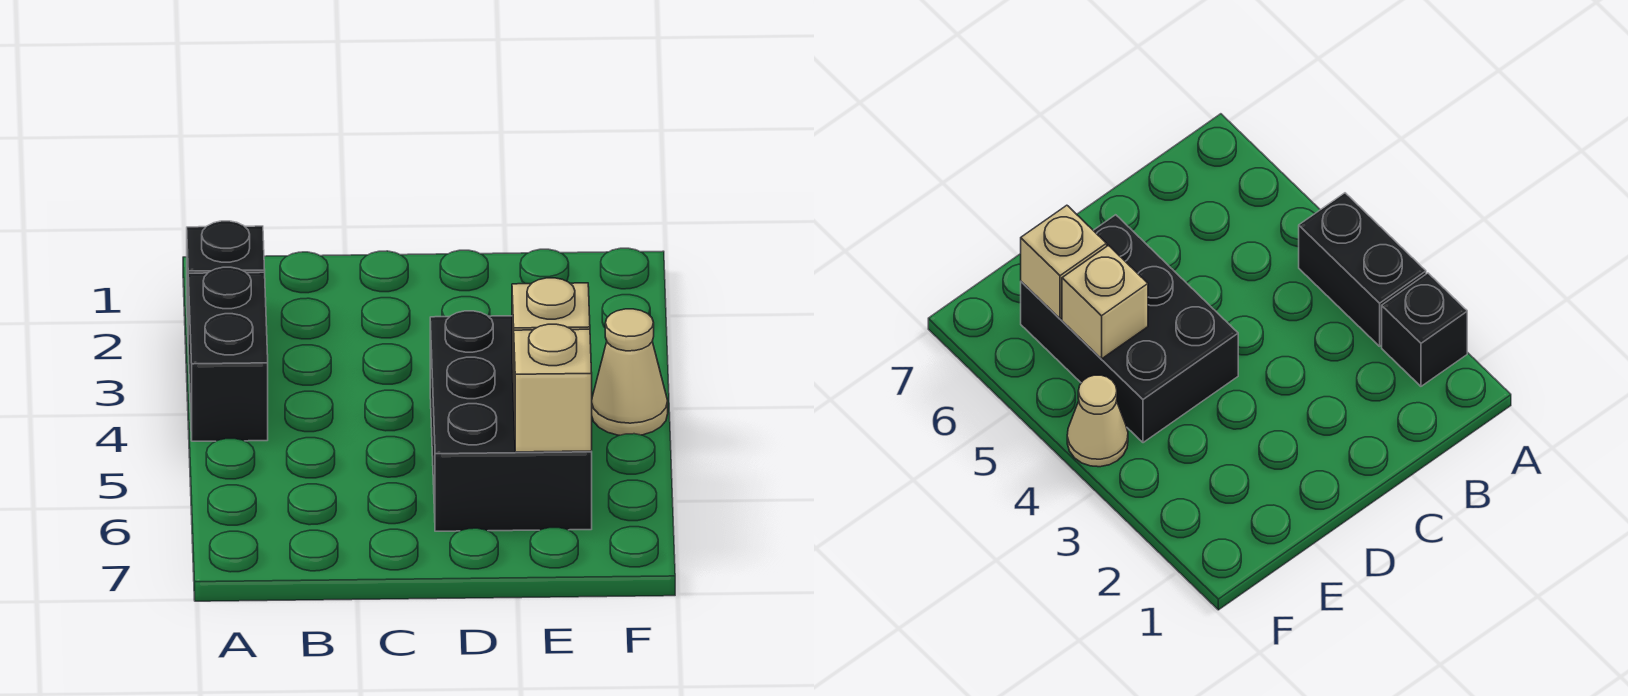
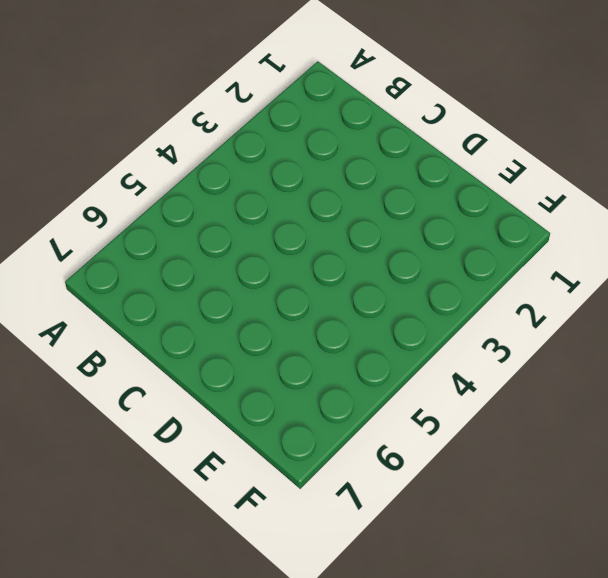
none -> black 1x1 brick [187,221,265,327]
none -> black 1x2 brick [188,267,268,441]

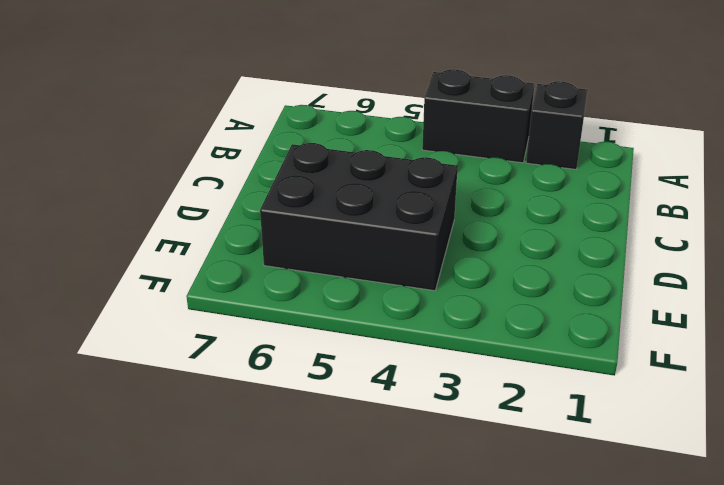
none -> tan 1x1 cone [592,309,668,435]
none -> tan 1x1 brick [512,278,590,401]

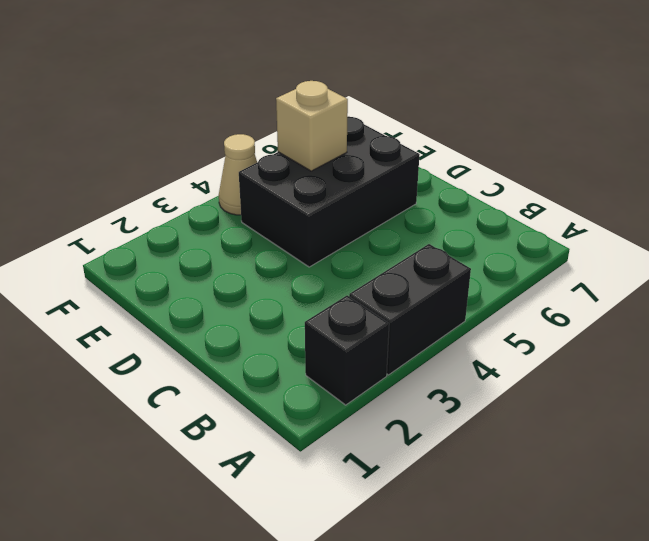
none -> tan 1x1 brick [514,324,592,452]

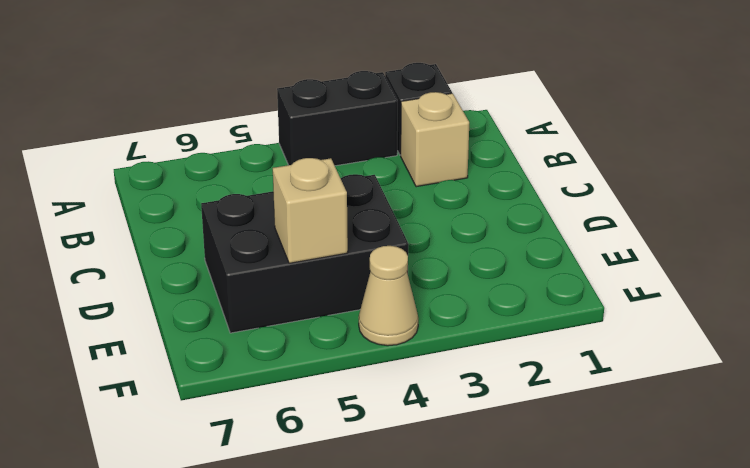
tan 1x1 brick [401,92,469,187] -> tan 1x1 brick moved to [514,324,592,452]

